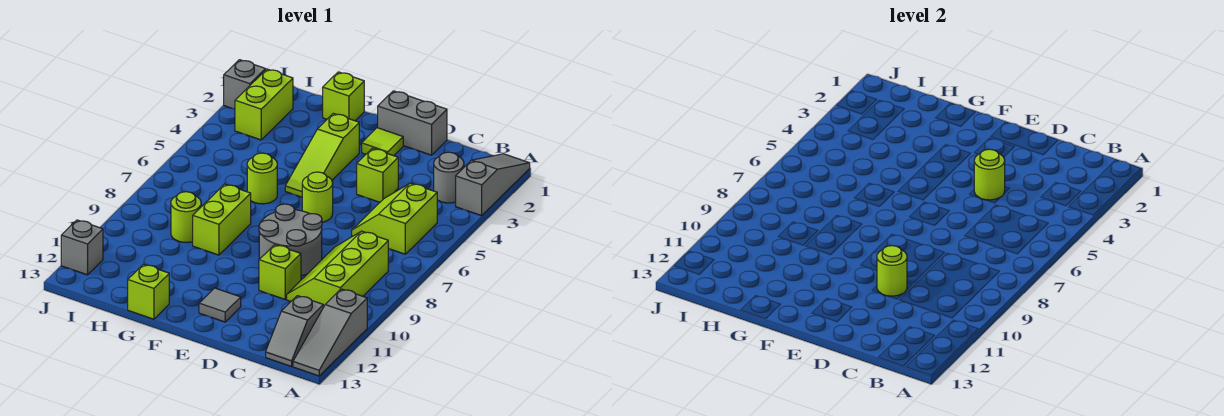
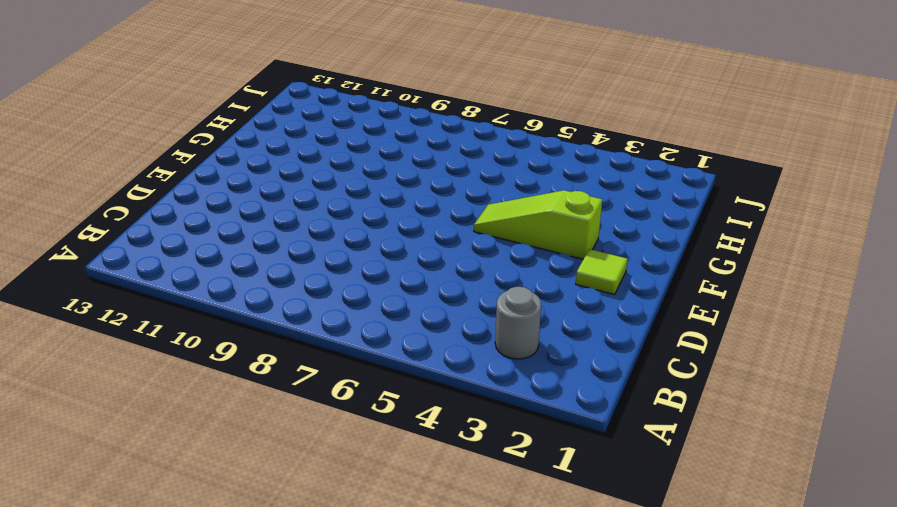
none -> grey 1x3 slope [456,154,530,216]
none -> grey 1x3 slope [293,289,367,376]
none -> lime 2x2 slope [352,183,437,254]

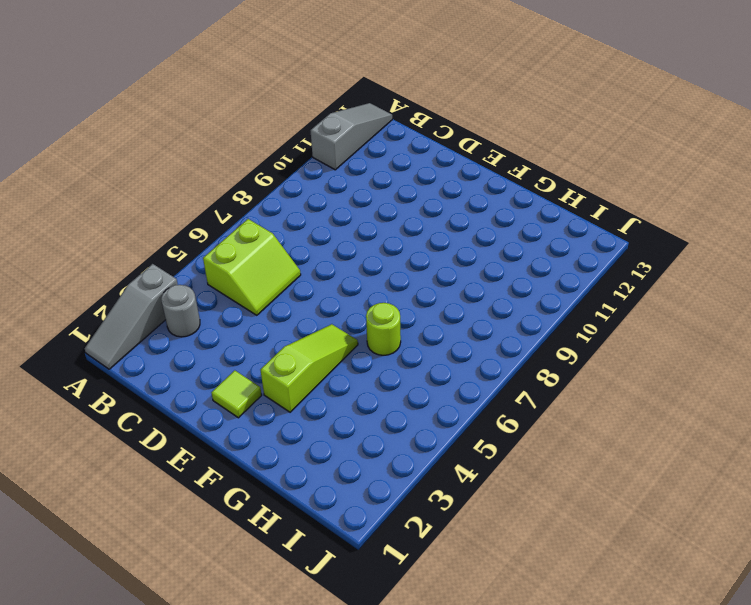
none -> lime 2x3 slope [287,231,388,307]
none -> grey 1x2 slope [266,296,323,366]
none -> grey 1x2 brick [378,91,447,155]

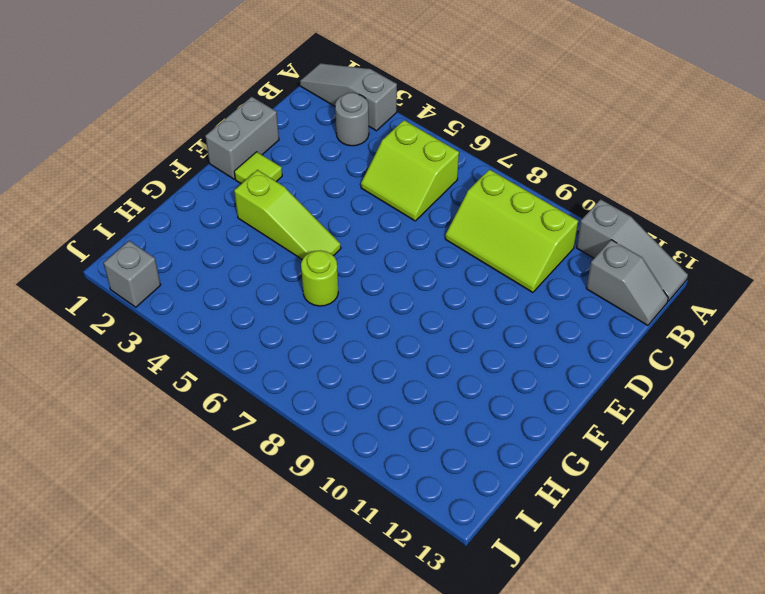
none -> lime 1x1 brick [357,148,398,202]
none -> grey 2x2 round brick [259,204,322,276]
none -> lime 1x1 brick [259,245,301,299]

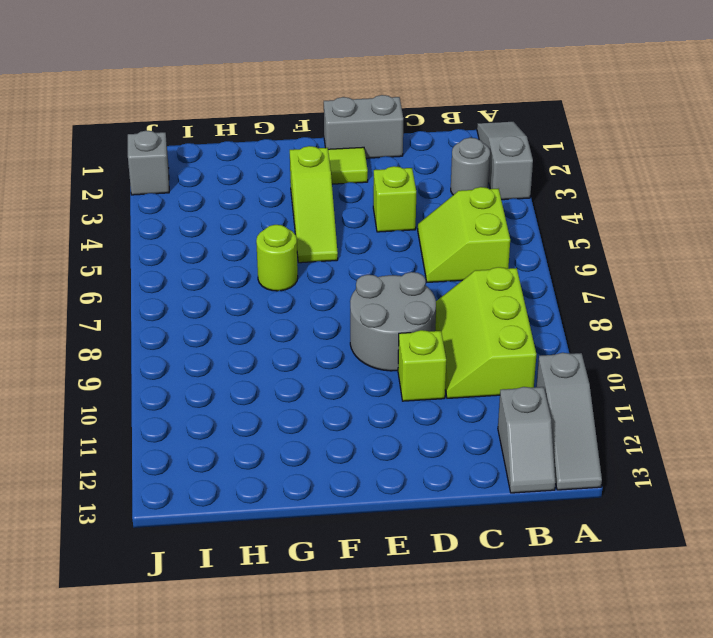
none -> lime 1x1 round brick [302,172,333,222]
none -> grey 1x1 tile [199,288,241,322]
none -> lime 1x1 brick [323,72,364,121]

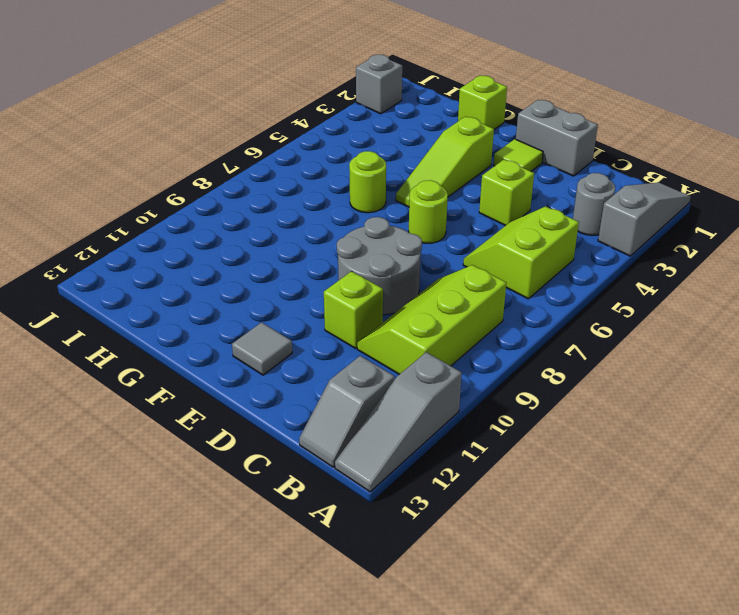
none -> lime 1x2 brick [193,184,251,255]
none -> lime 1x1 brick [128,264,169,319]
none -> lime 1x1 round brick [171,192,201,243]

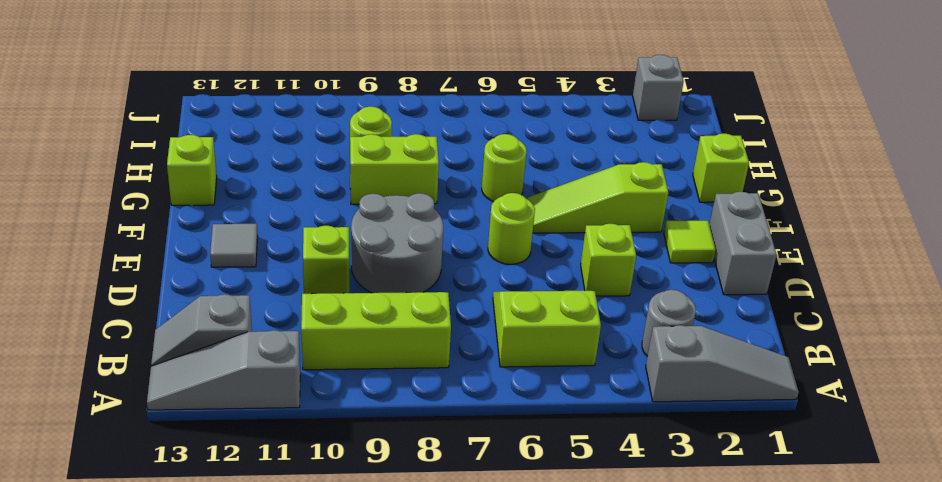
none -> lime 1x2 brick [235,69,293,140]
none -> grey 1x1 brick [61,220,103,275]
none -> lime 1x1 round brick [974,149,1005,200]

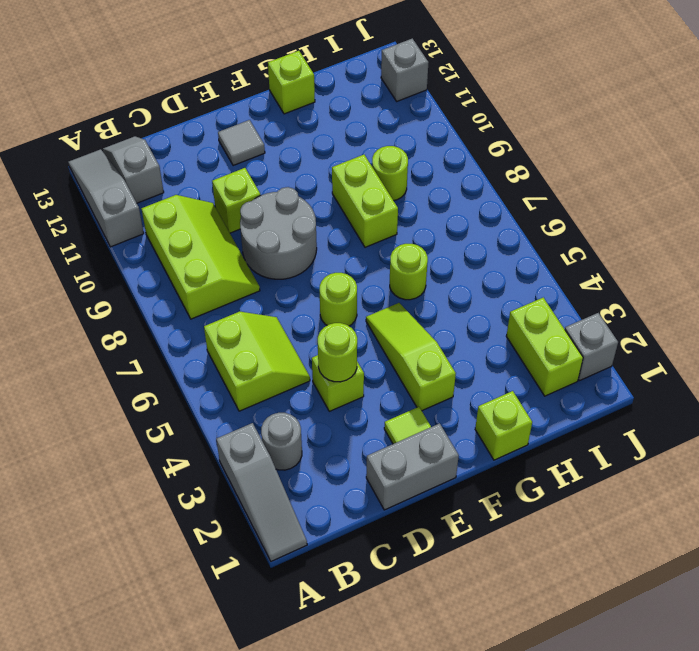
none -> lime 1x1 round brick [877,246,907,296]

